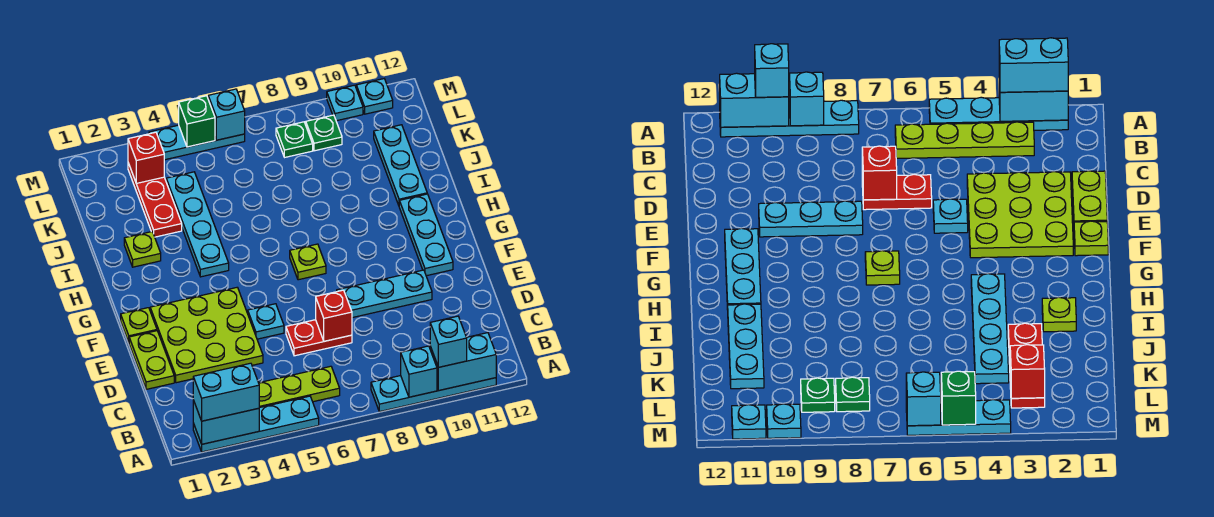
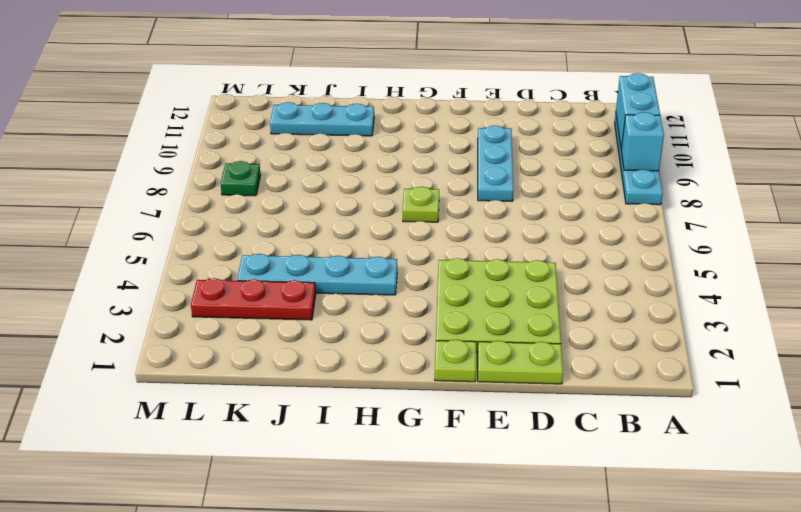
none -> cyan 1x4 plate [193,396,319,452]
none -> lime 1x4 plate [259,366,340,408]
none -> red 1x2 plate [286,320,352,356]

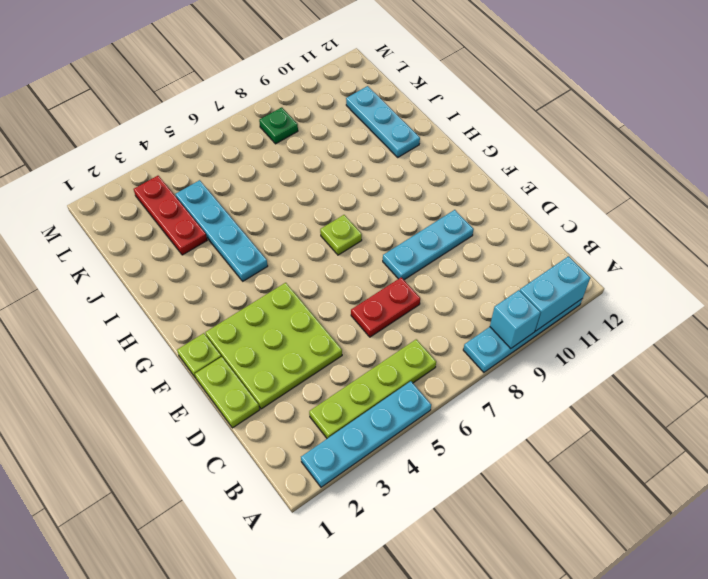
none -> cyan 1x1 plate [248,304,284,339]
none -> cyan 1x3 plate [399,194,453,276]
none -> lime 1x1 plate [124,232,161,267]

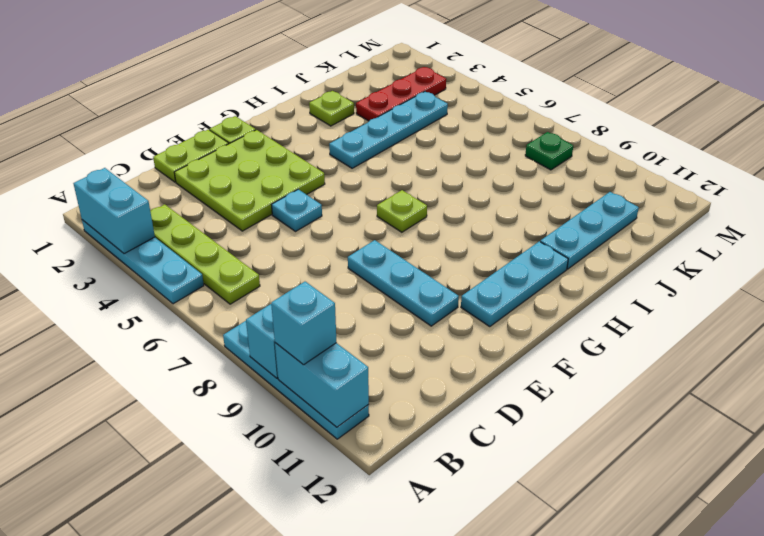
none -> red 1x2 plate [286,320,352,356]
none -> green 1x1 plate [306,115,342,151]
none -> cyan 1x3 plate [149,125,245,160]

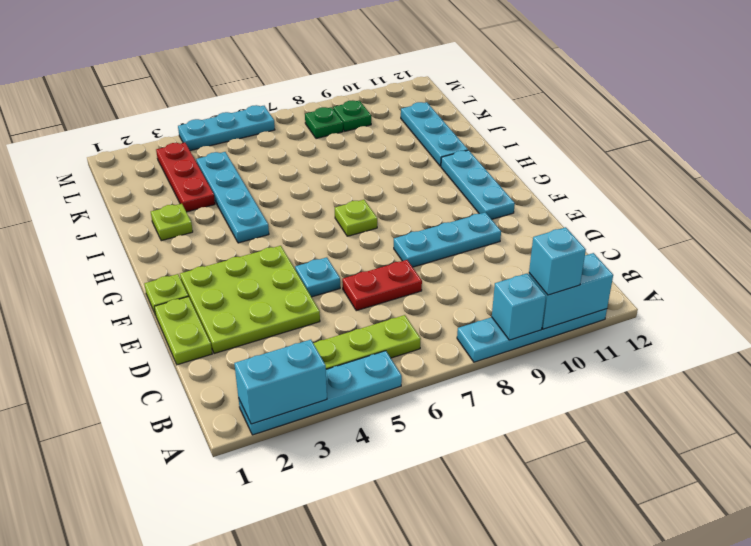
none -> cyan 1x1 plate [327,85,363,121]
none -> cyan 1x1 plate [356,79,393,114]
none -> red 1x1 brick [316,290,352,341]

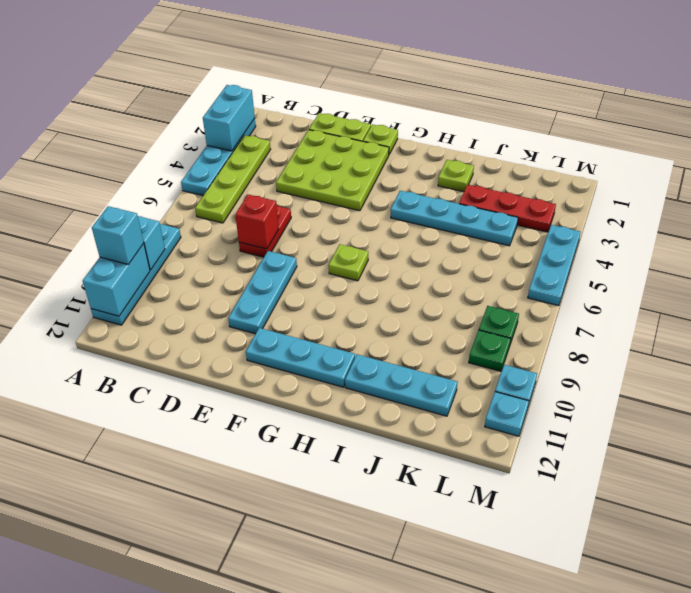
none -> cyan 1x1 plate [248,304,284,339]
none -> red 1x1 brick [128,132,164,183]
none -> green 1x1 brick [179,96,215,147]

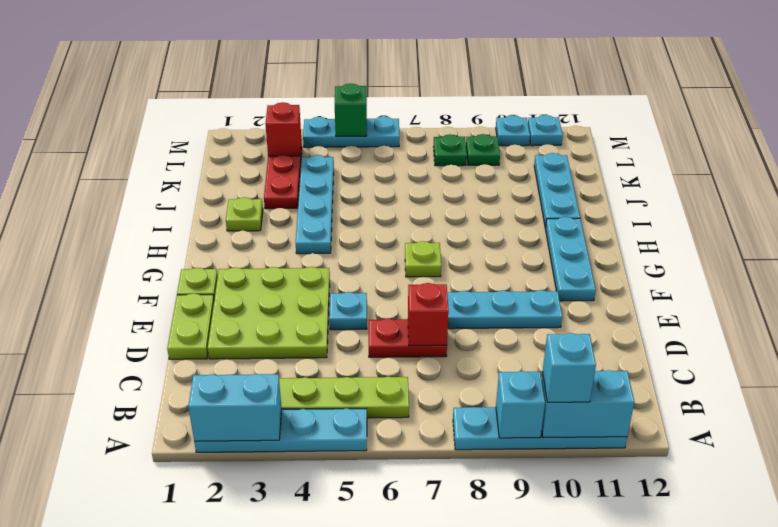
none -> cyan 1x1 brick [208,89,245,140]
none -> cyan 1x2 brick [193,363,259,421]

